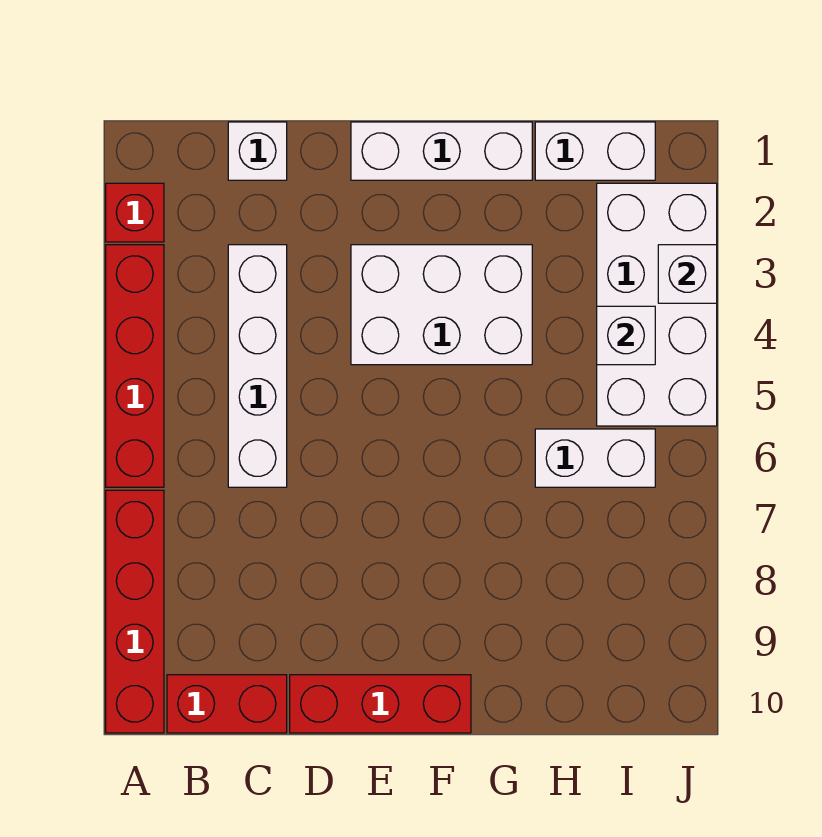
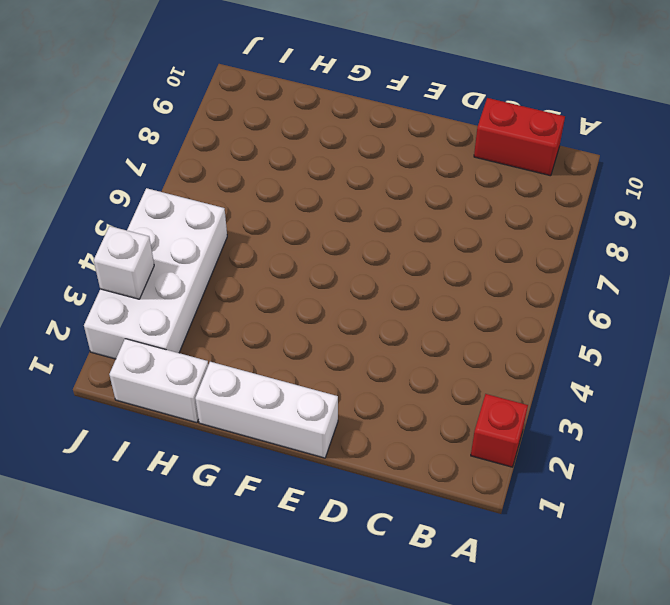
none -> red 1x4 brick [106,245,164,487]
none -> red 1x4 brick [106,490,164,733]
none -> white 1x1 brick [228,122,287,180]

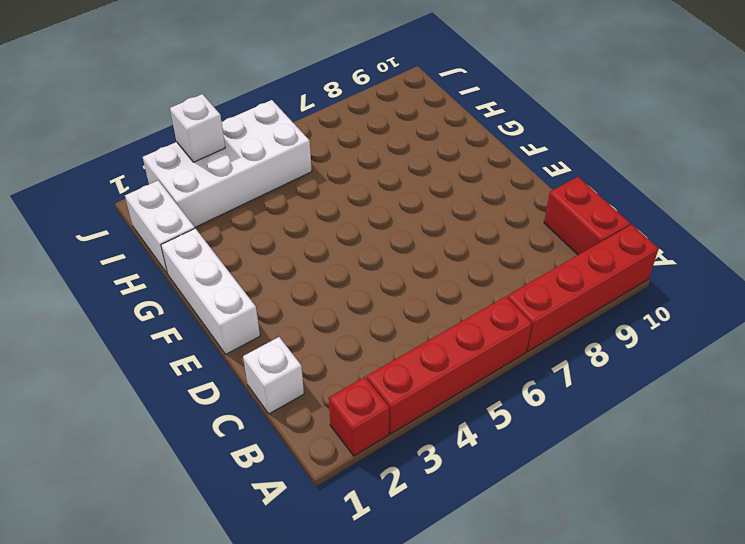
none -> white 1x4 brick [228,245,287,487]
none -> red 1x3 brick [290,675,471,733]
none -> white 2x3 brick [351,245,532,365]

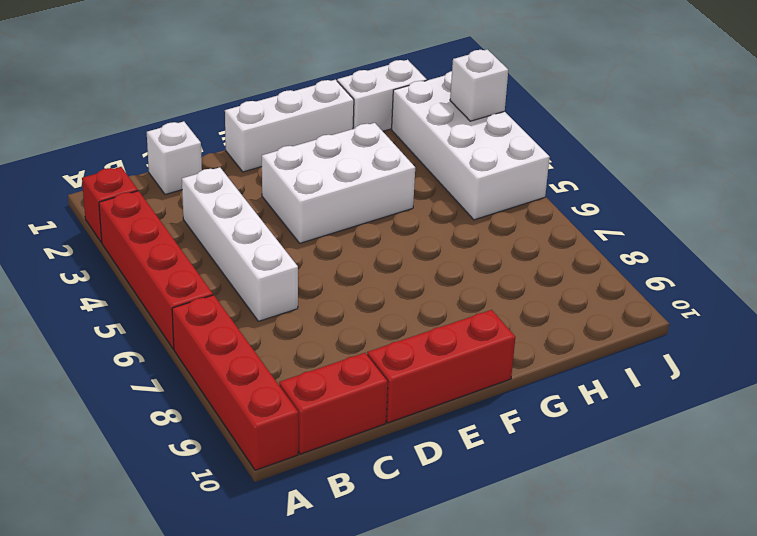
none -> white 1x2 brick [535,429,655,487]
none -> white 1x1 brick [597,306,655,365]

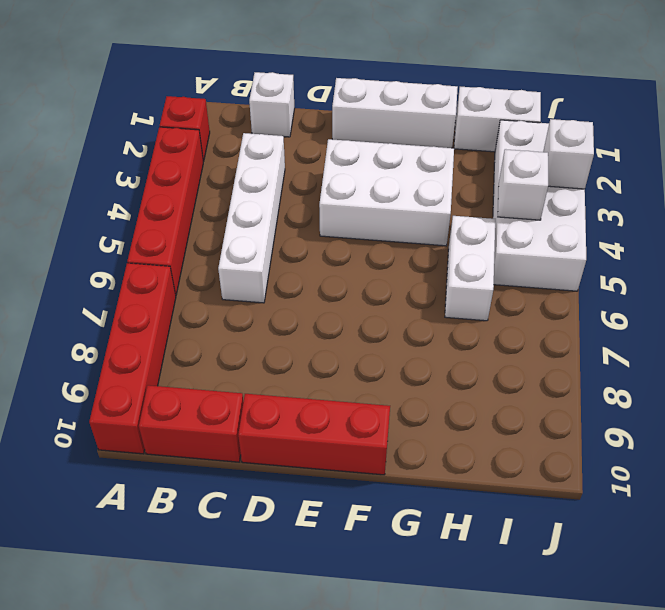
white 1x2 brick [445,216,495,321] -> white 1x2 brick turned to [535,429,655,487]

